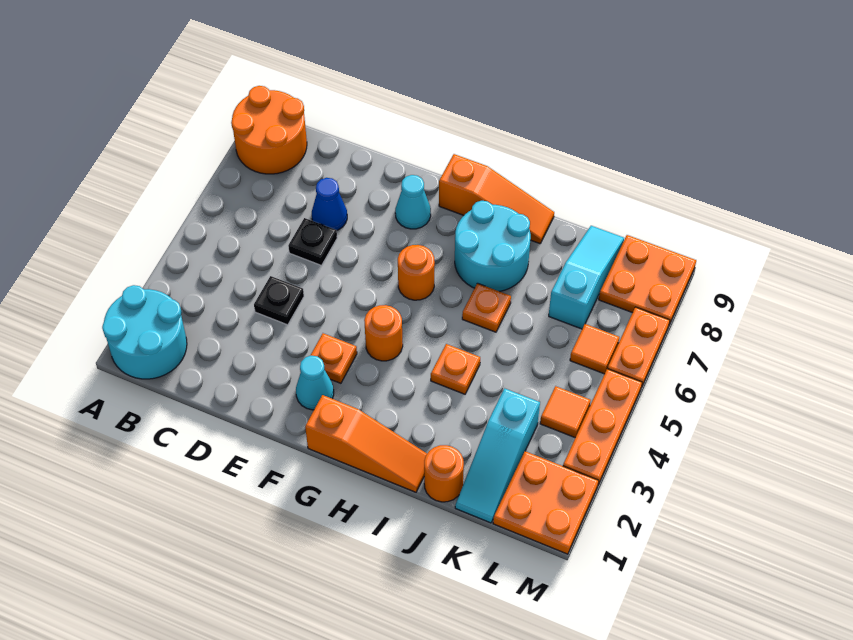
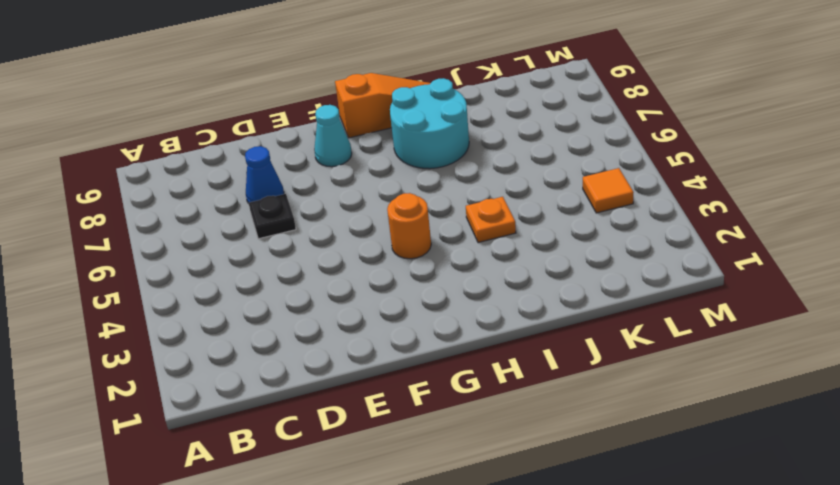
none -> cyan 2x2 round brick [102,285,187,379]
none -> orange 2x2 round brick [231,86,307,174]
none -> black 1x1 plate [254,276,304,325]

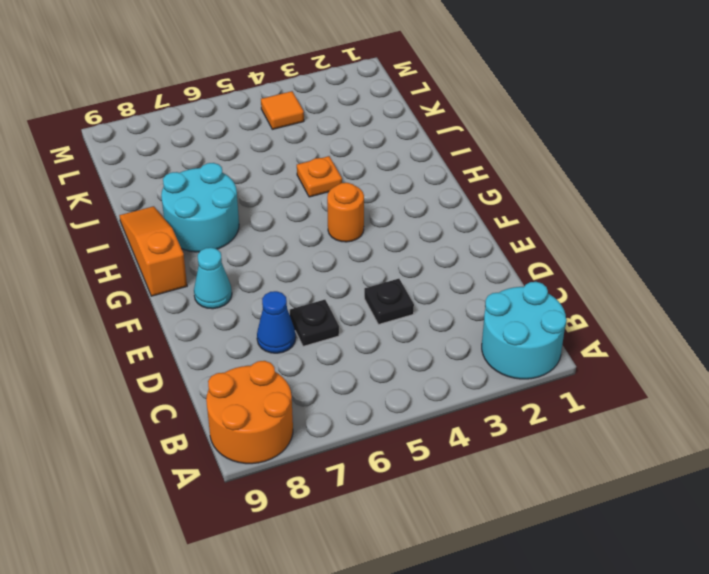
none -> cyan 1x1 cone [296,356,334,410]
none -> orange 1x1 plate [310,333,357,383]
none -> orange 1x3 slope [305,395,427,492]

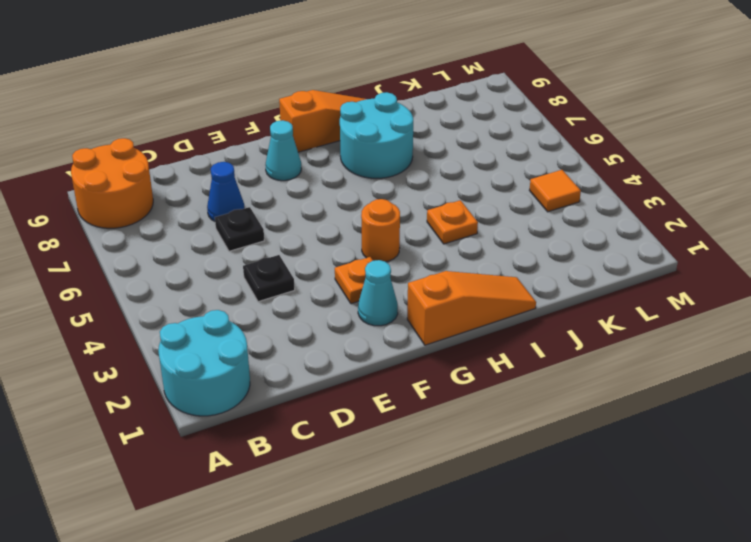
none -> orange 1x1 round brick [398,245,435,300]
none -> orange 1x1 plate [462,283,511,332]
none -> orange 1x1 round brick [424,445,464,502]

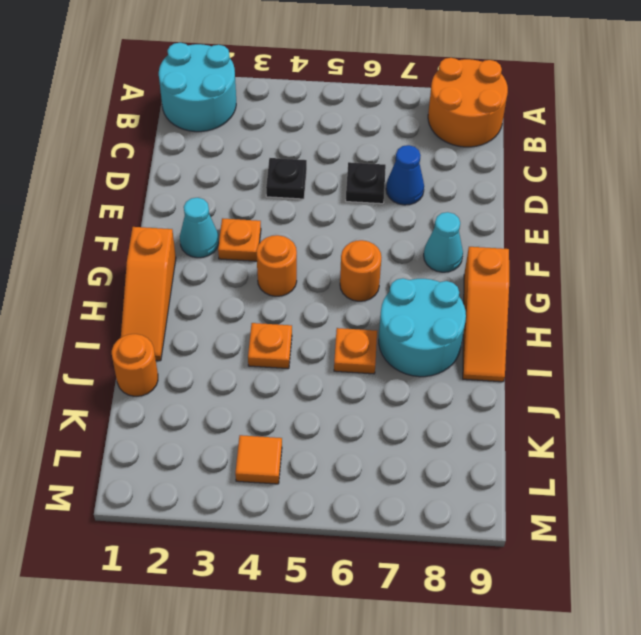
none -> cyan 1x3 slope [455,388,540,523]
none -> cyan 1x3 slope [549,226,624,329]
none -> orange 2x2 plate [493,451,599,554]

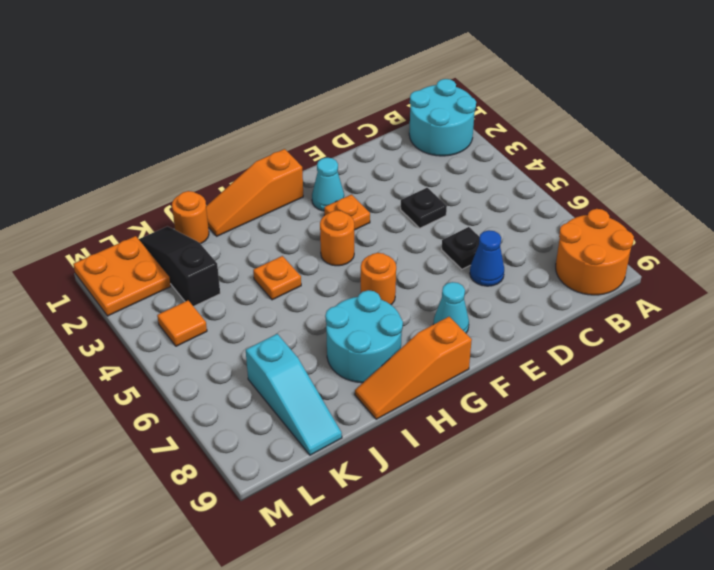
black 1x3 slope [139,226,220,306] -> cyan 1x3 slope [455,388,540,523]
none -> orange 1x1 plate [462,283,511,332]
none -> orange 1x1 tile [570,324,619,374]
none -> orange 2x2 plate [599,235,696,325]

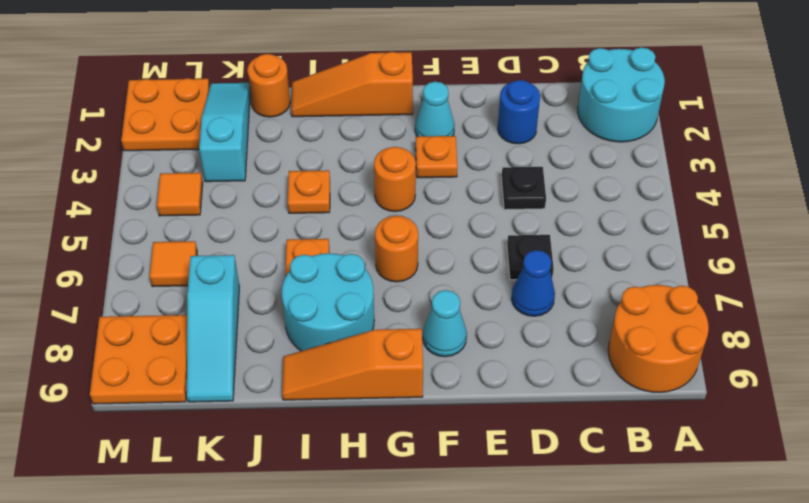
blue 1x1 round brick [498,80,540,144] -> none
none -> orange 1x3 plate [563,369,642,485]
none -> orange 1x2 plate [607,307,670,388]

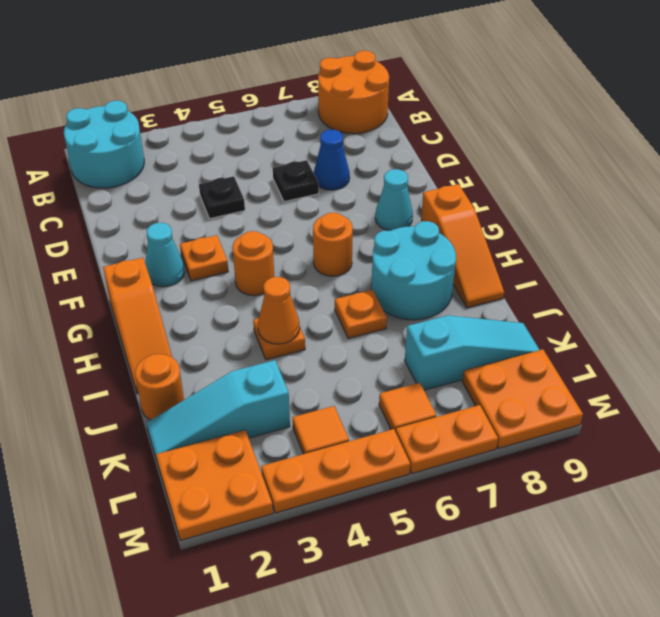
orange 1x1 cone [258,277,300,344] -> none

